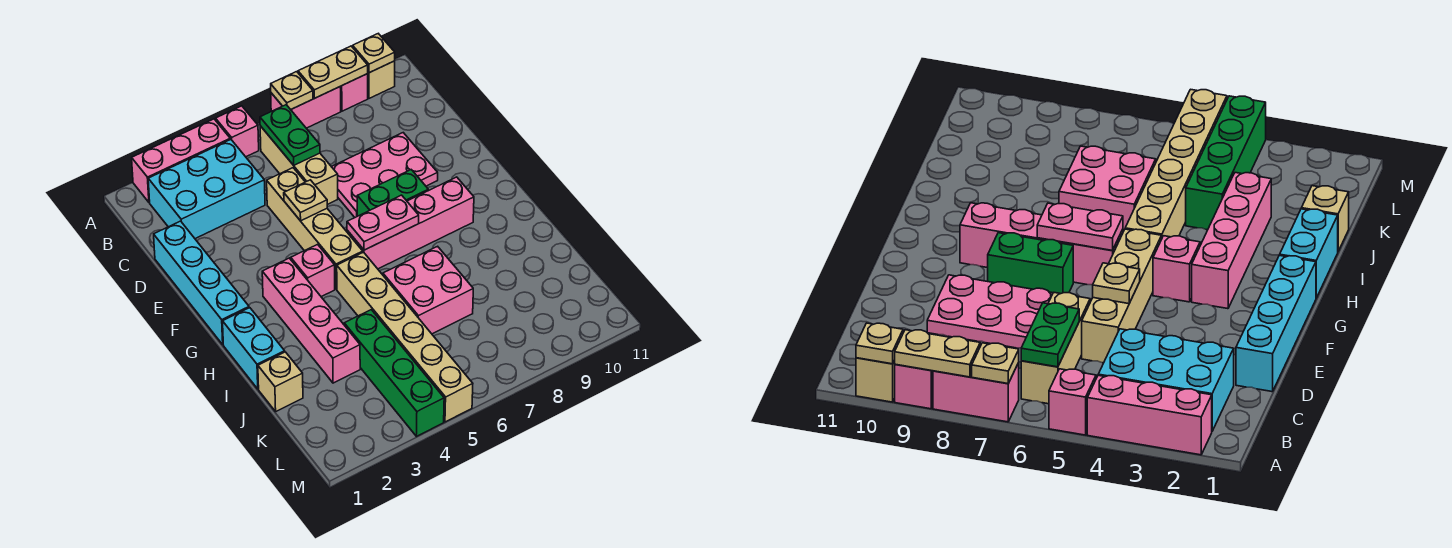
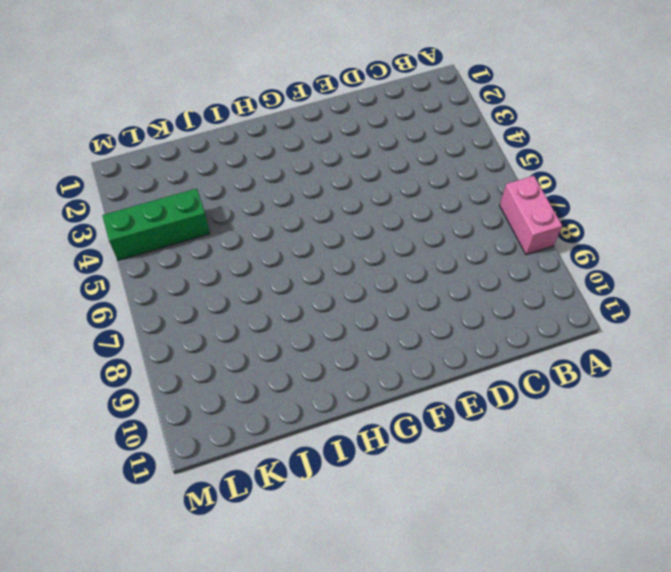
green 1x3 brick [102,189,210,260] -> green 1x4 brick [344,310,444,436]
none -> pink 1x3 brick [132,119,230,202]
none -> pink 1x1 brick [216,106,259,157]
none -> pink 1x1 brick [340,74,368,111]

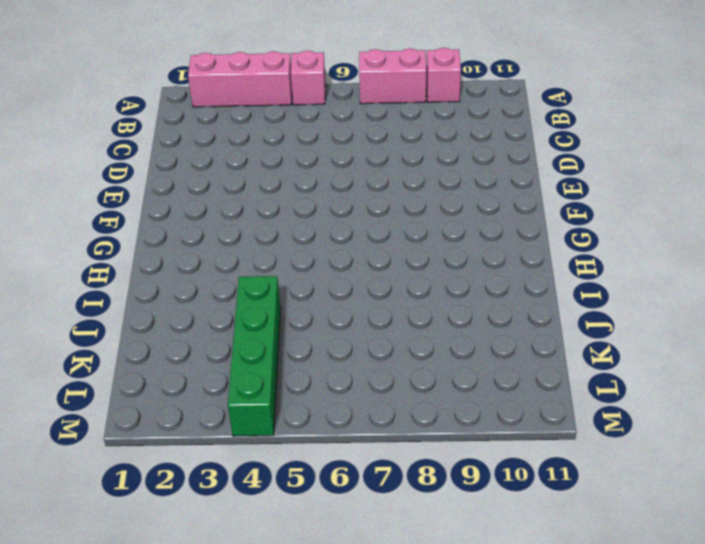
none -> tan 1x1 brick [368,61,395,98]
none -> cyan 2x3 brick [148,139,265,239]
none -> tan 1x3 brick [260,126,338,204]

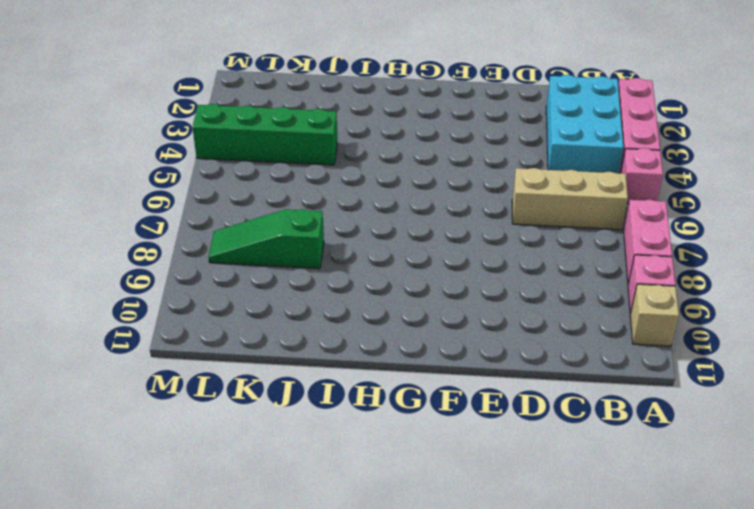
green 1x3 slope [209,209,324,269] -> none
none -> cyan 1x4 brick [154,221,249,345]
none -> tan 1x4 brick [267,168,363,289]
none -> pink 2x3 plate [332,133,438,217]

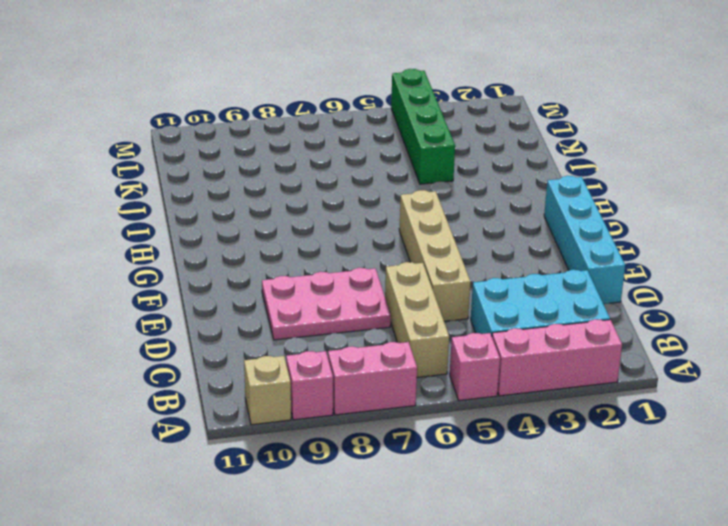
none -> green 1x2 brick [357,170,428,216]
none -> pink 1x4 brick [262,258,360,383]
none -> pink 1x1 brick [291,245,335,297]

